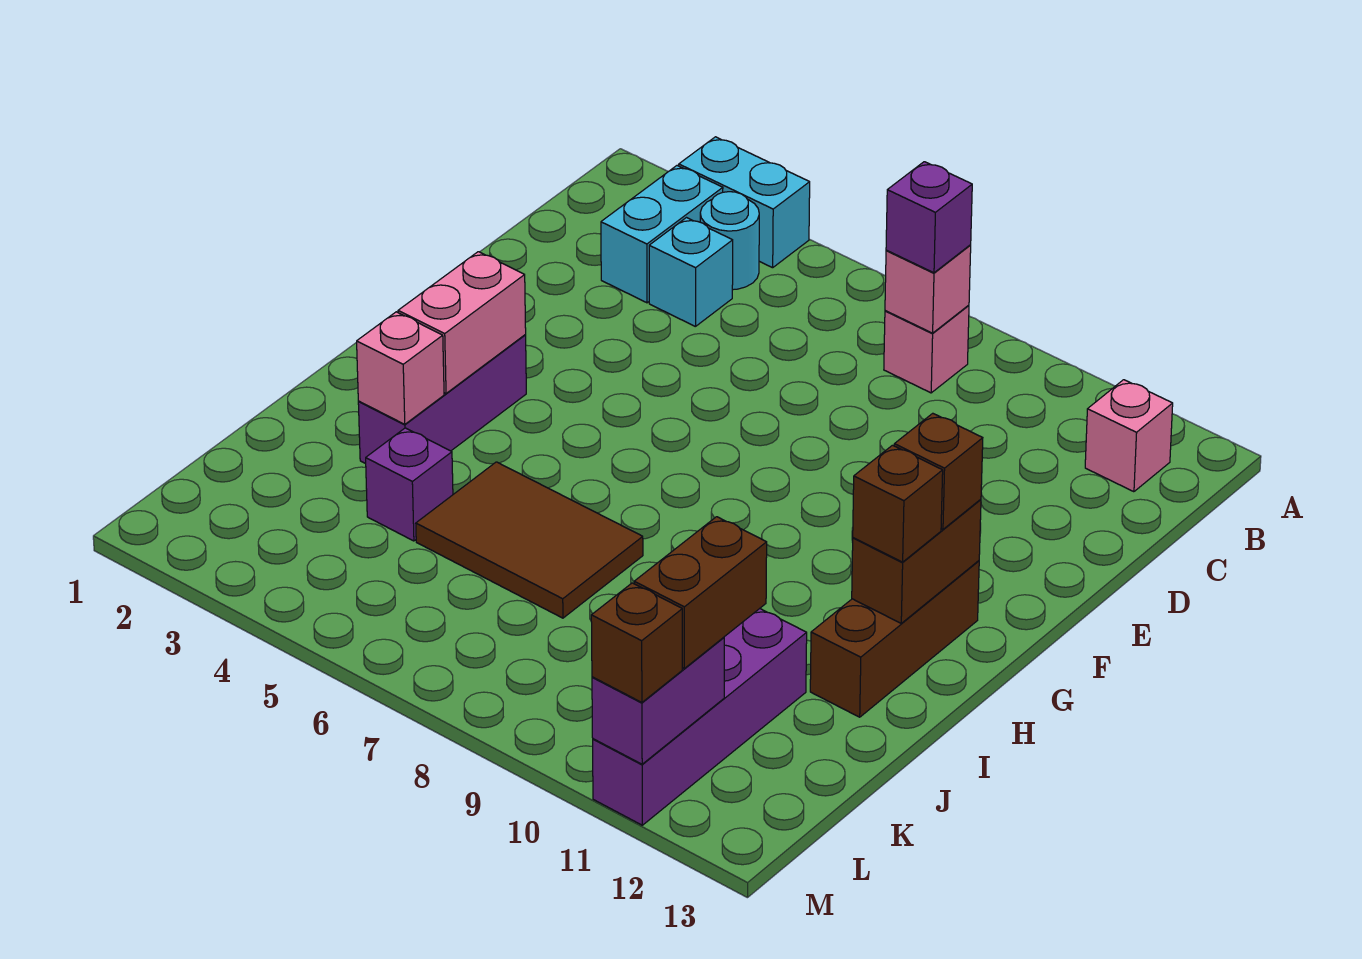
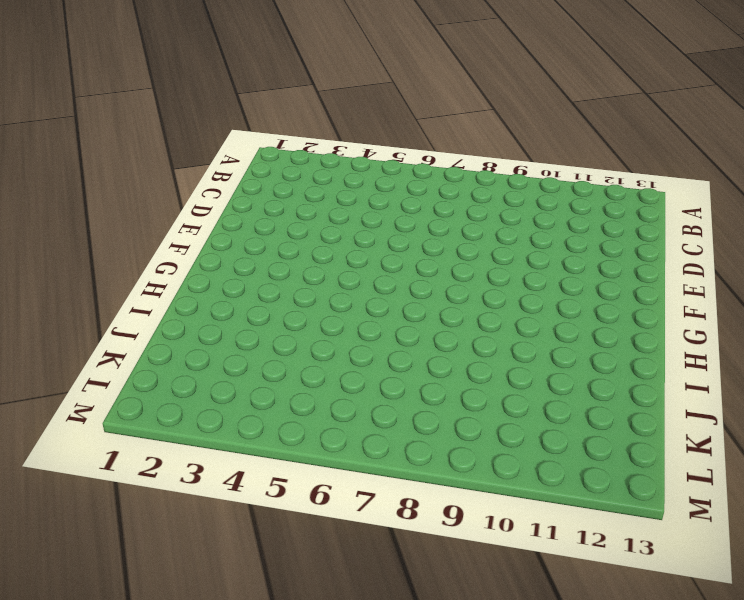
none -> cyan 1x2 brick [679,137,810,268]
none -> cyan 1x2 brick [601,166,723,303]
none -> cyan 1x1 round brick [700,192,759,290]

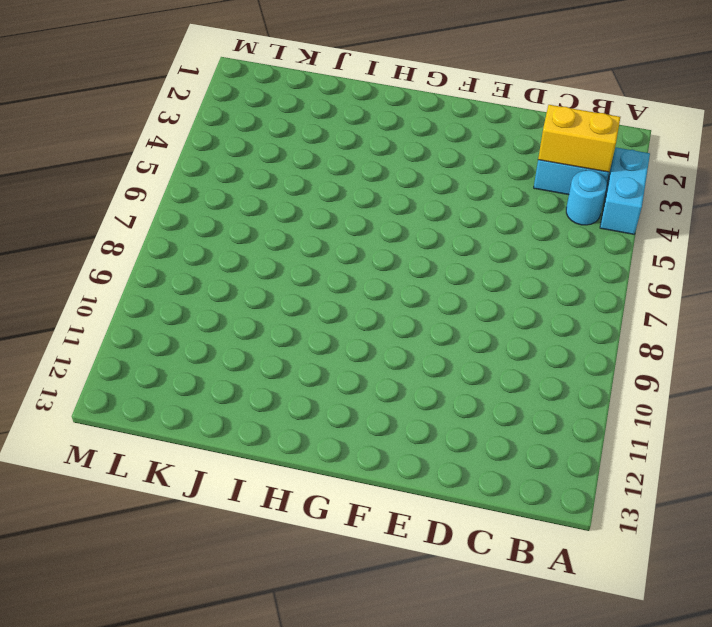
yellow 1x2 brick [538,105,620,172] -> none
none -> pink 1x1 brick [884,305,969,393]
none -> pink 1x1 brick [1085,380,1173,492]
none -> cyan 1x1 brick [649,218,733,327]

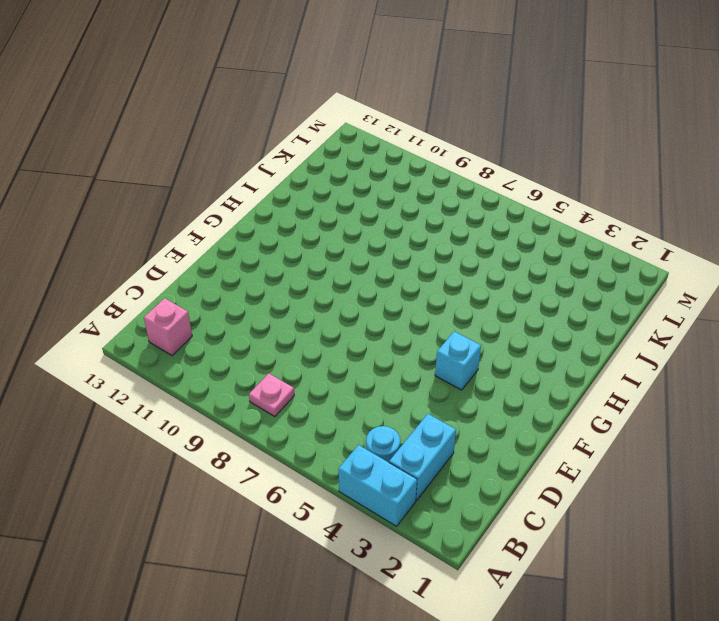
pink 1x1 plate [249,373,294,417] -> pink 1x1 brick [884,305,969,393]
cyan 1x1 brick [435,331,481,390] -> cyan 1x1 brick moved to [649,218,733,327]
none -> purple 1x3 brick [358,335,526,464]
none -> brown 1x3 brick [810,561,979,717]
none -> brown 2x3 tile [416,462,643,618]

